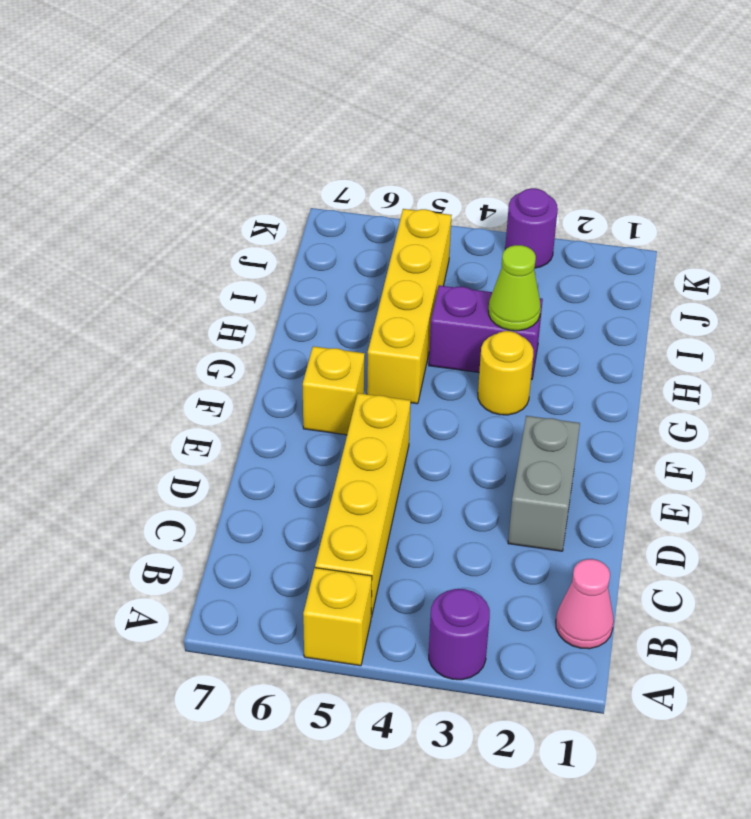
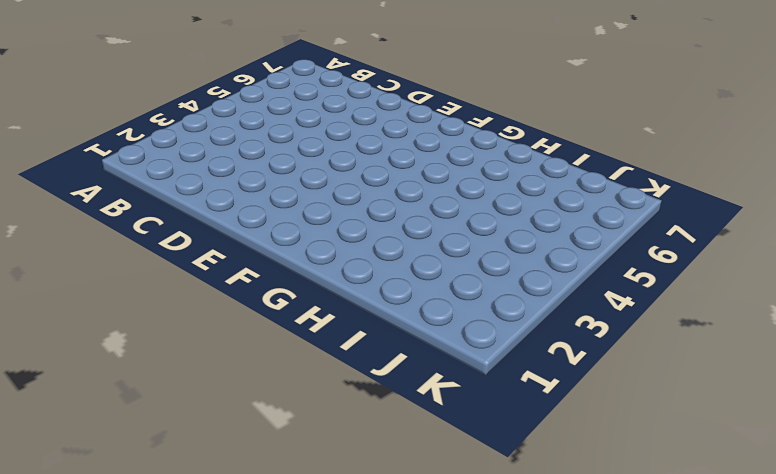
none -> purple 1x1 round brick [429,589,490,680]
none -> yellow 1x1 brick [303,568,372,666]

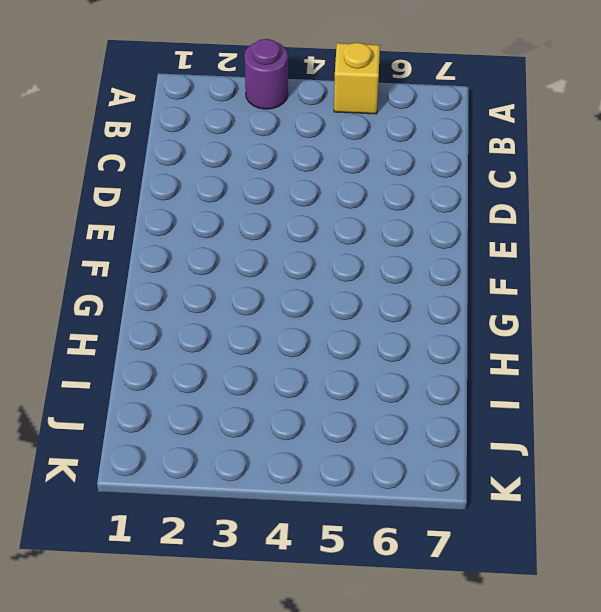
none -> pink 1x1 cone [556,559,614,649]
none -> yellow 1x4 brick [315,393,411,617]

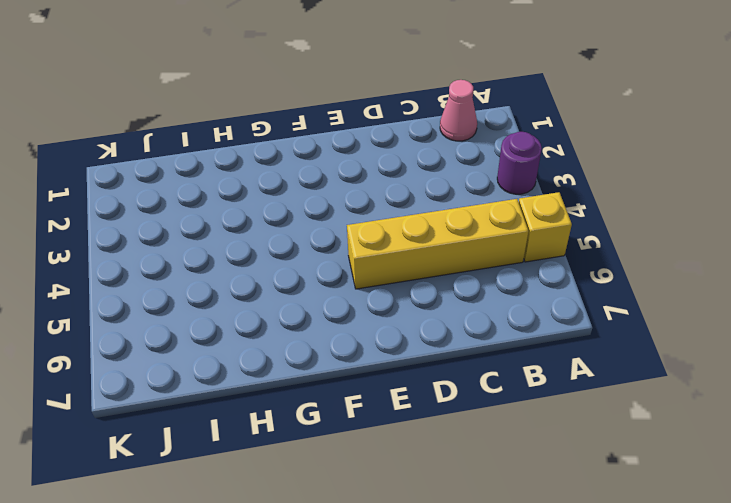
none -> grey 1x2 brick [508,416,580,551]
none -> yellow 1x1 brick [303,346,365,435]

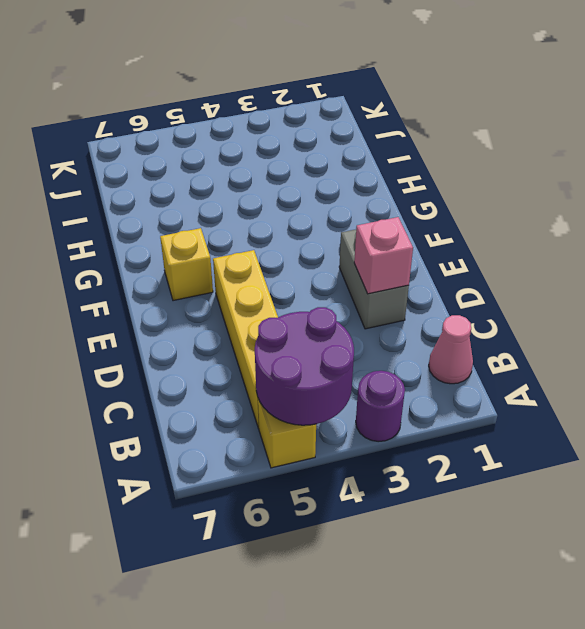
purple 2x2 round brick [255,307,354,425] -> none
pink 1x1 brick [354,217,413,294] -> none
none -> yellow 1x1 round brick [478,331,533,415]
none -> yellow 1x4 brick [367,209,452,404]

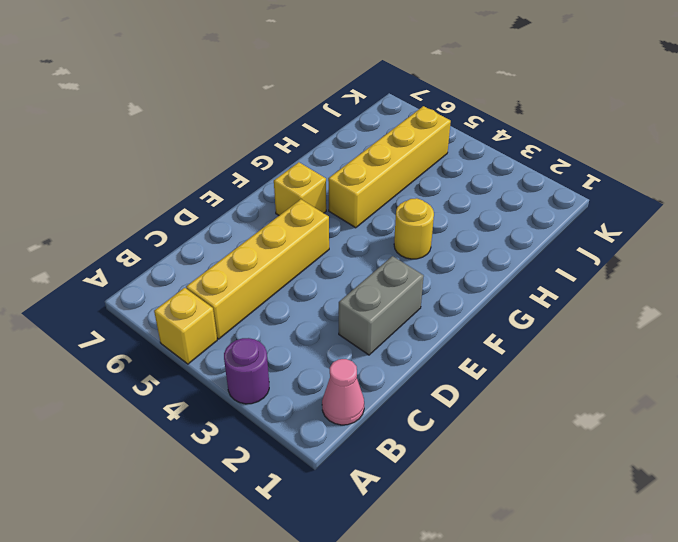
none -> purple 1x2 brick [429,285,543,379]
none -> purple 1x1 round brick [505,188,558,268]

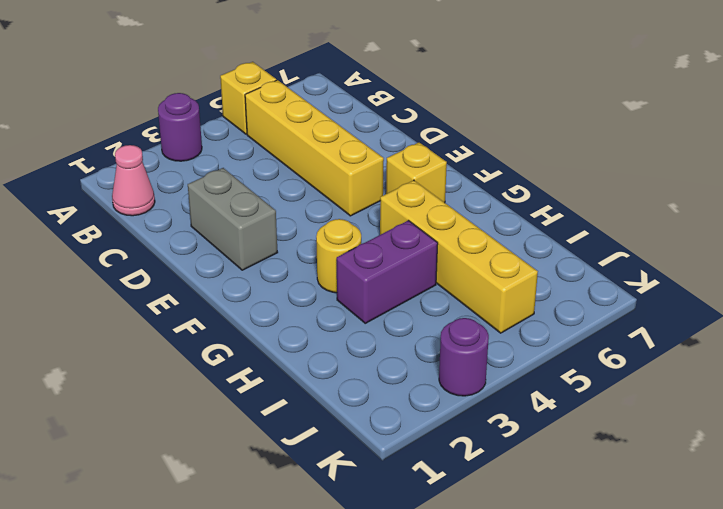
none -> lime 1x1 cone [489,245,541,331]

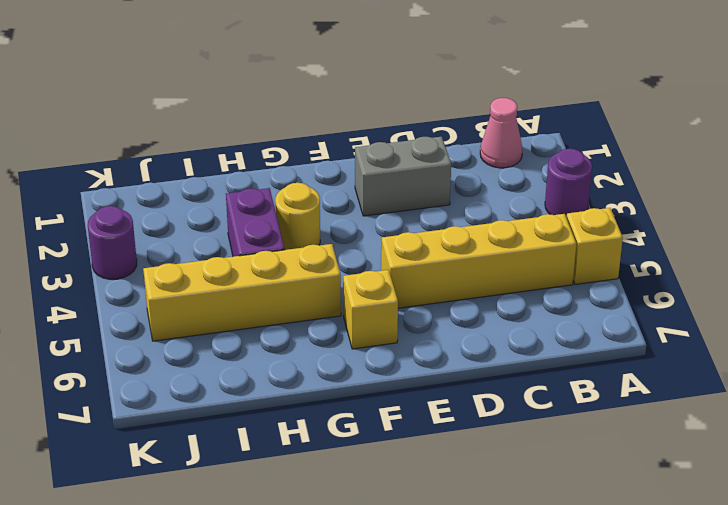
none -> lime 1x1 cone [489,245,541,331]

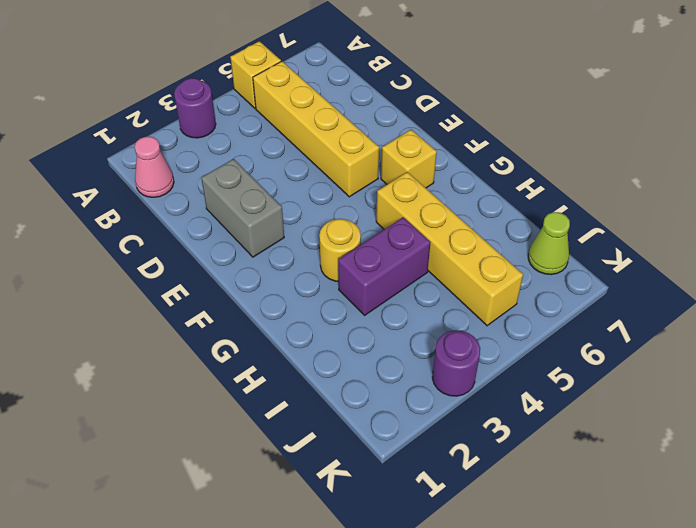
lime 1x1 cone [528,212,570,275] -> lime 1x1 cone moved to [489,245,541,331]

